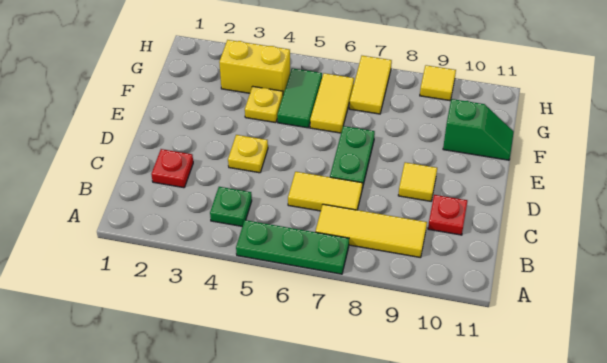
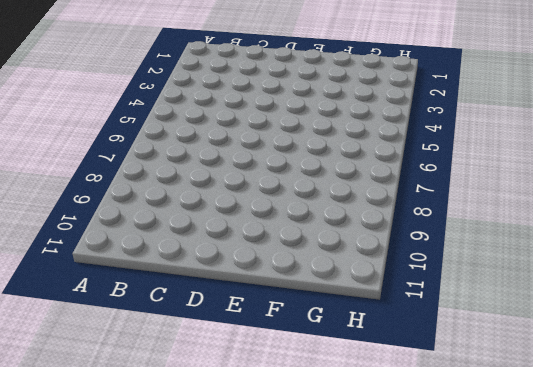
none -> green 1x3 plate [236,220,349,274]
none -> green 1x1 plate [210,187,252,226]
none -> yellow 1x3 tile [316,204,427,258]

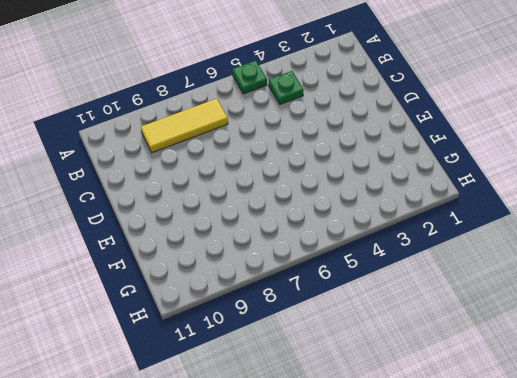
green 1x1 plate [232,61,267,94] -> green 1x3 plate [236,220,349,274]
none -> red 1x1 plate [151,149,193,188]
none -> yellow 1x2 tile [288,172,362,211]
none -> red 1x1 plate [428,195,467,235]

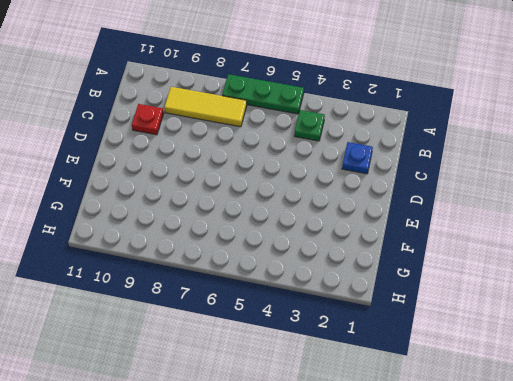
blue 1x1 plate [342,142,373,174] -> red 1x1 plate [151,149,193,188]
none -> yellow 1x2 tile [288,172,362,211]
none -> yellow 1x1 plate [228,135,268,173]
none -> green 1x2 plate [330,126,375,189]

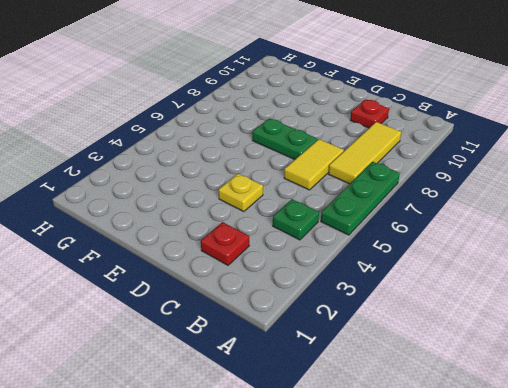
none -> yellow 1x1 tile [398,162,437,201]
none -> yellow 1x1 plate [245,86,283,123]
none -> green 1x2 tile [277,68,322,128]

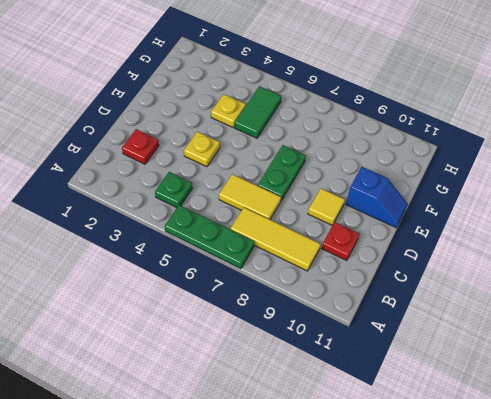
blue 1x2 slope [346,167,408,228] -> none
none -> yellow 1x2 tile [310,73,354,133]
none -> green 1x2 slope [443,99,514,160]
none -> yellow 1x2 brick [219,40,290,94]

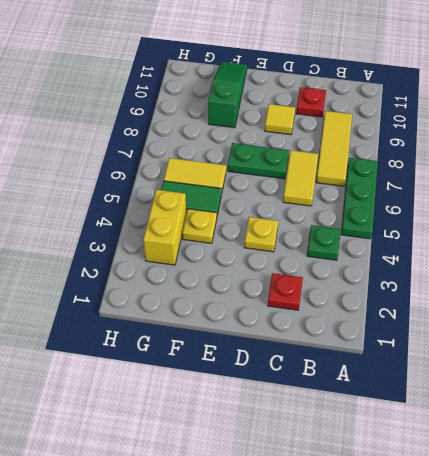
green 1x3 slope [208,62,247,128] -> green 1x2 slope [443,99,514,160]
none -> yellow 1x2 tile [349,56,392,114]
none -> yellow 1x1 tile [420,65,456,101]

